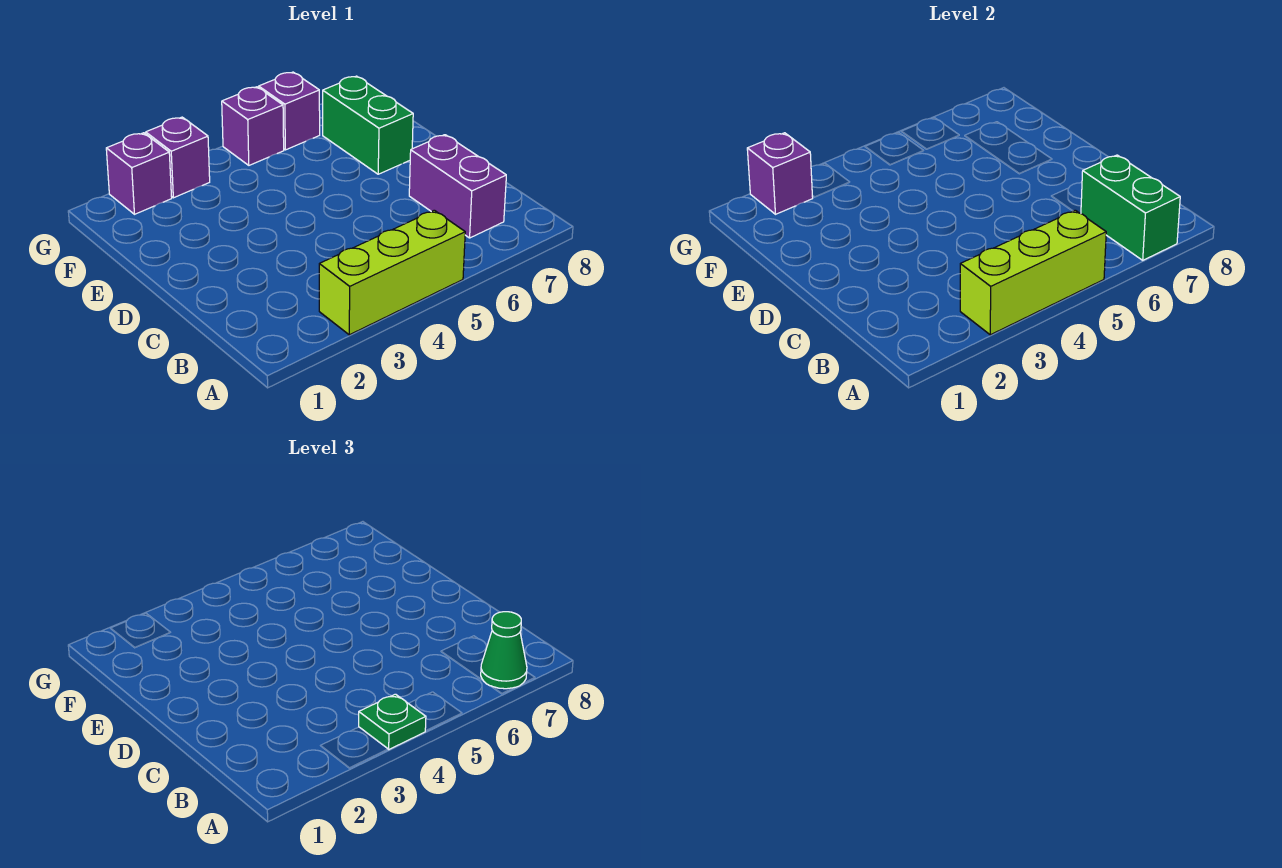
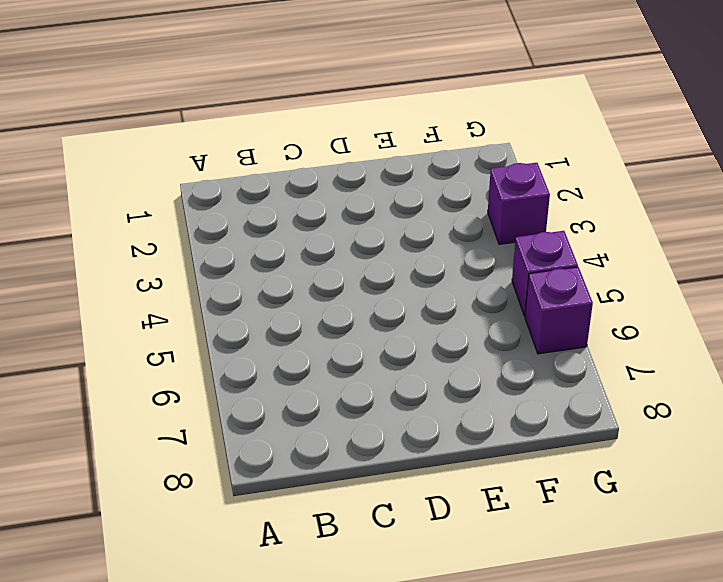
none -> lime 1x3 brick [319,210,465,335]
none -> purple 1x2 brick [409,135,506,238]
none -> green 1x2 brick [323,76,413,174]

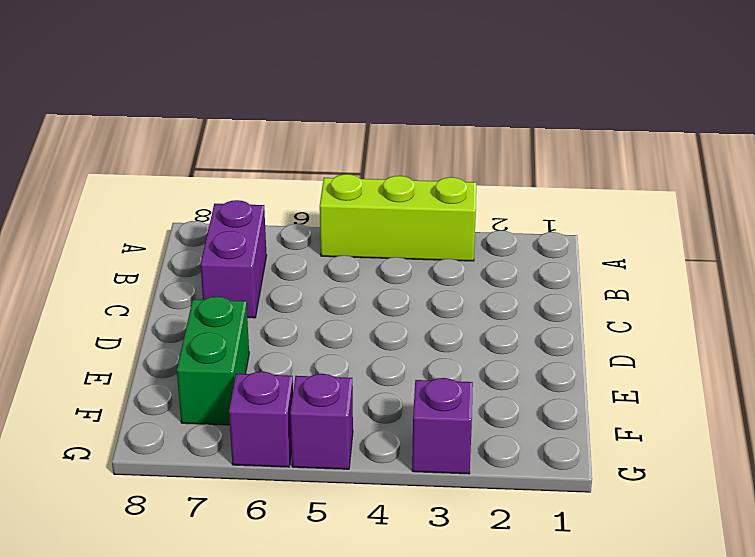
none -> purple 1x1 brick [106,133,172,214]
none -> lime 1x3 brick [960,210,1106,335]
none -> green 1x2 brick [1081,155,1180,260]

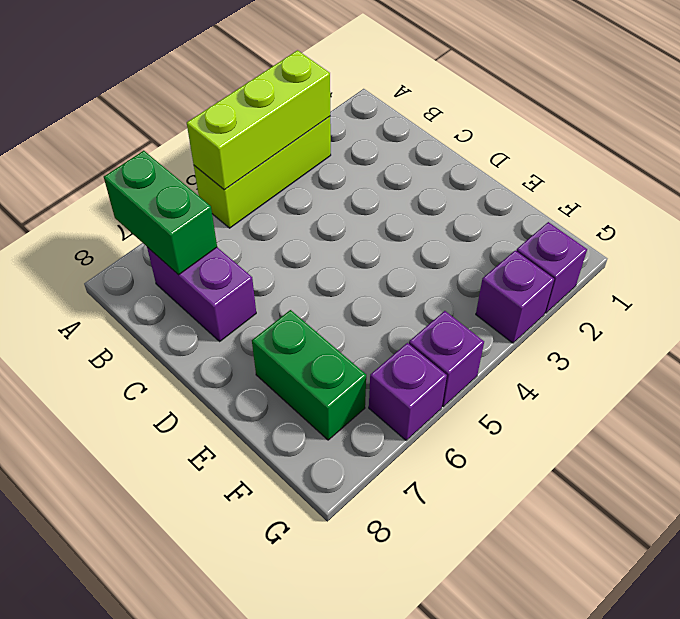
none -> purple 1x1 brick [747,133,813,214]
none -> green 1x1 plate [359,694,426,749]
none -> green 1x1 cone [481,612,527,689]

